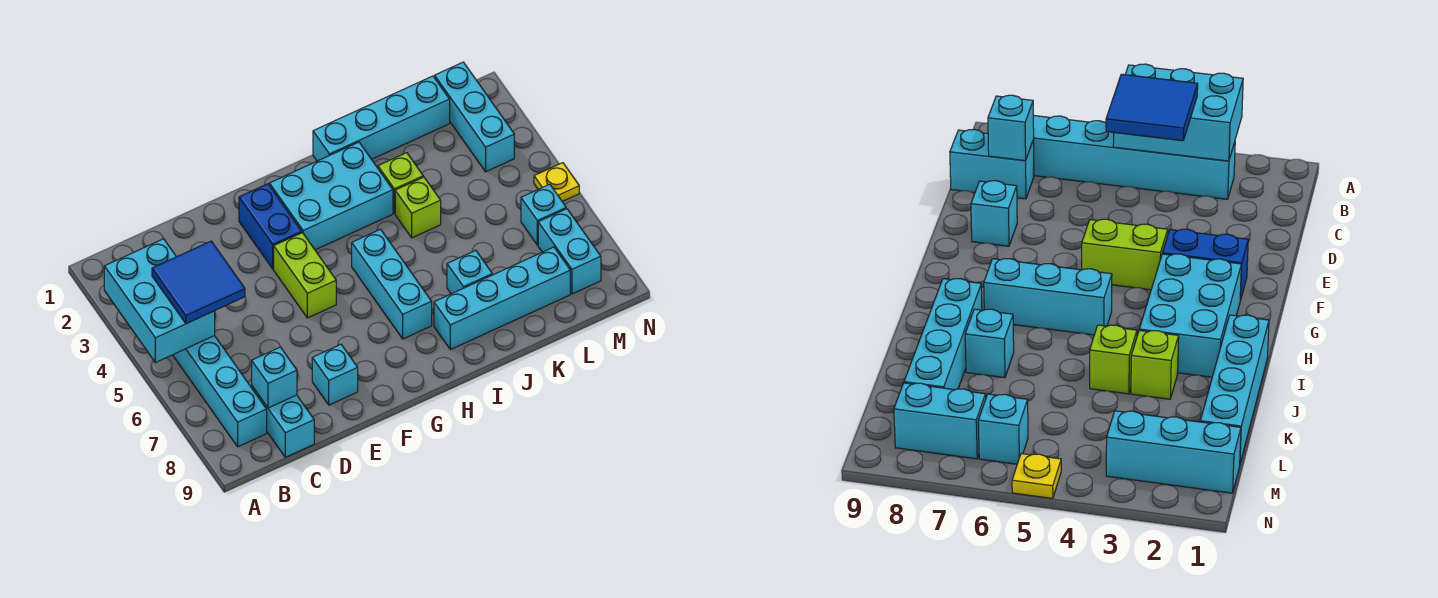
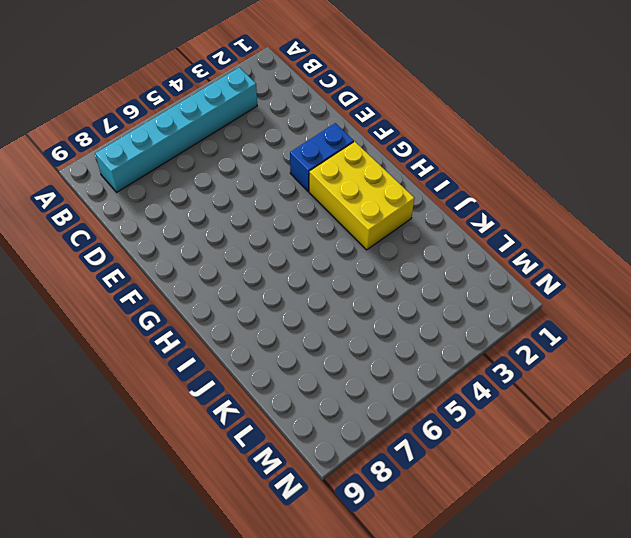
yellow 2x3 brick [309,141,414,250] -> cyan 2x3 brick [269,142,393,250]
none -> cyan 1x2 brick [252,386,314,457]
none -> cyan 1x1 brick [312,345,358,405]
none -> lime 1x2 brick [274,233,336,318]

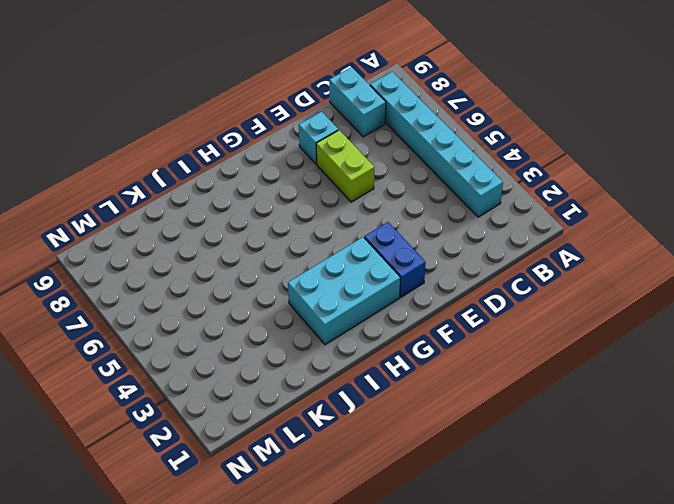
lime 1x2 brick [316,130,374,202] -> lime 1x2 brick moved to [274,233,336,318]
none -> cyan 1x3 brick [352,229,432,339]
none -> cyan 1x4 brick [313,76,450,161]
none -> cyan 1x4 brick [434,247,570,350]

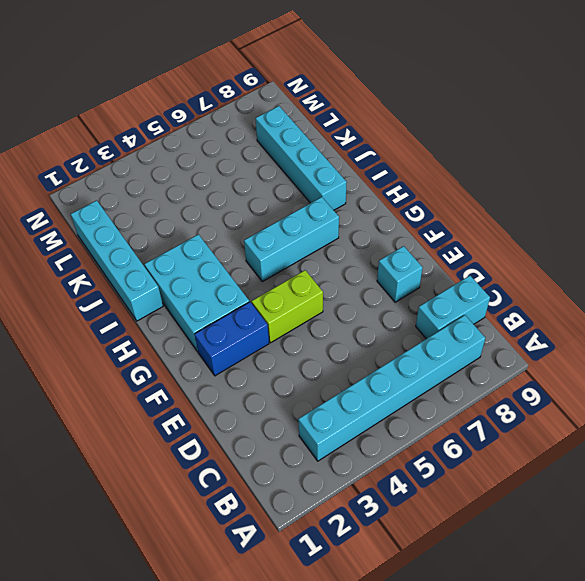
none -> lime 1x1 brick [378,153,423,213]
none -> lime 1x1 brick [395,177,441,238]
none -> cyan 1x1 brick [447,250,492,294]

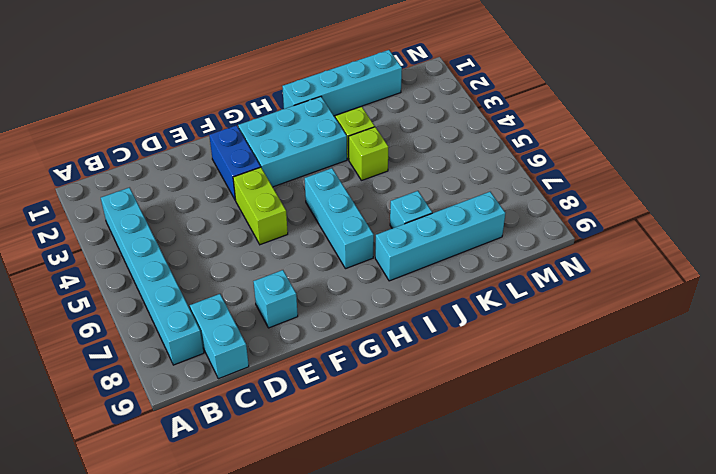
none -> cyan 1x3 brick [435,62,514,172]
none -> cyan 1x1 brick [521,184,566,245]
none -> cyan 1x2 brick [538,209,601,294]

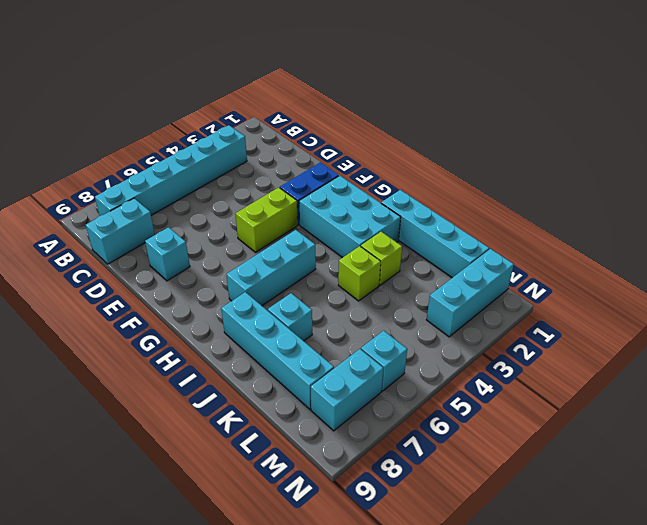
none -> yellow 1x1 plate [534,163,579,202]
none -> cyan 2x3 brick [104,239,215,362]
none -> cyan 1x1 brick [252,347,297,408]

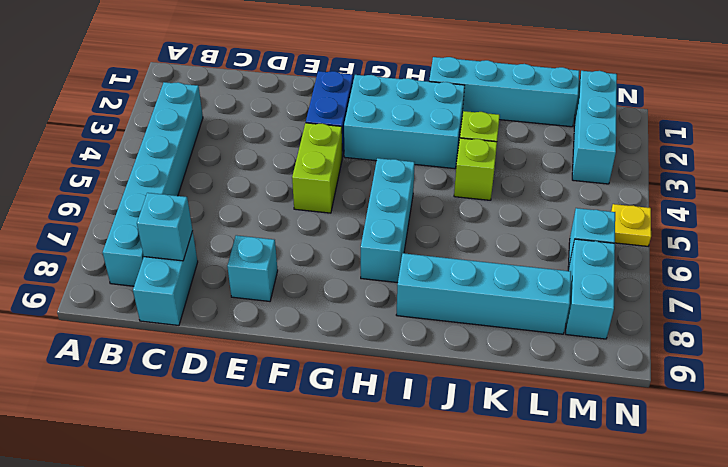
none -> cyan 1x1 brick [447,250,492,294]
none -> cyan 2x3 brick [104,239,215,362]
none -> blue 2x2 tile [152,241,245,324]

